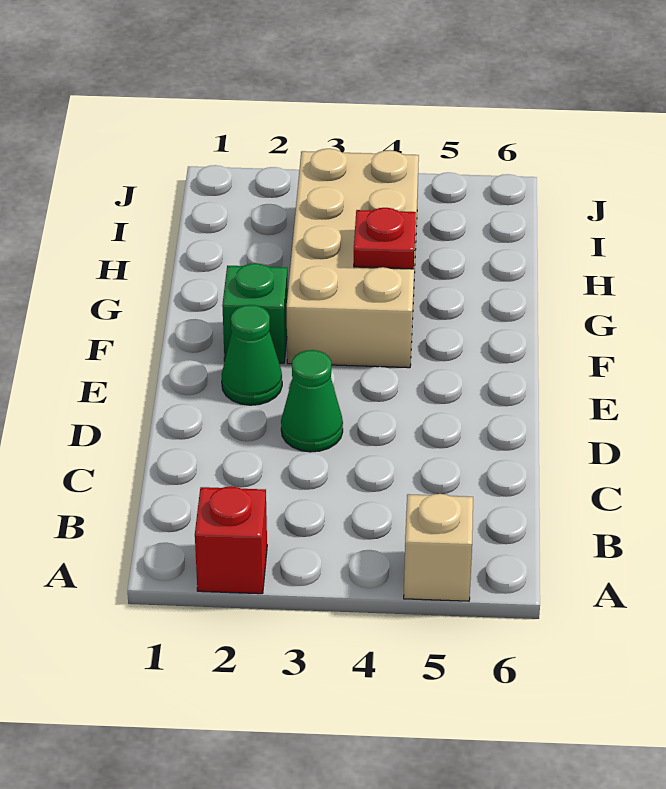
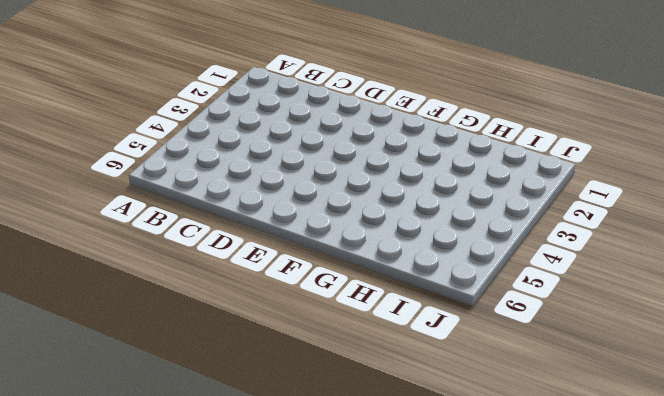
none -> red 1x1 brick [195,486,267,594]
none -> tan 1x1 brick [404,494,473,601]

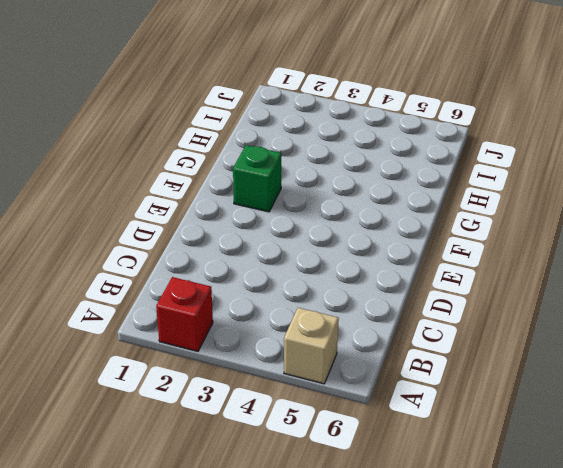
none -> green 1x1 cone [281,350,343,452]
none -> green 1x1 cone [222,305,282,405]

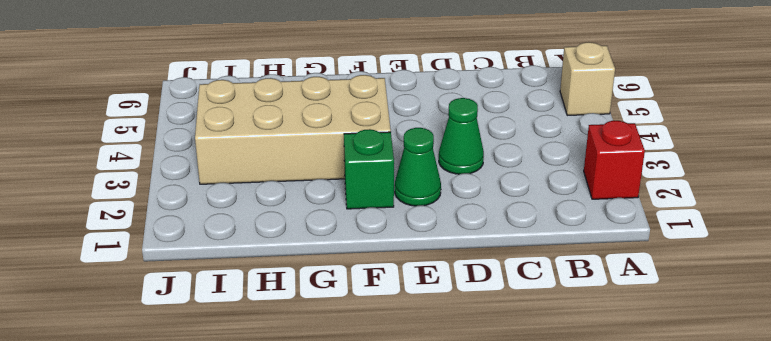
none -> red 1x1 plate [354,208,416,269]

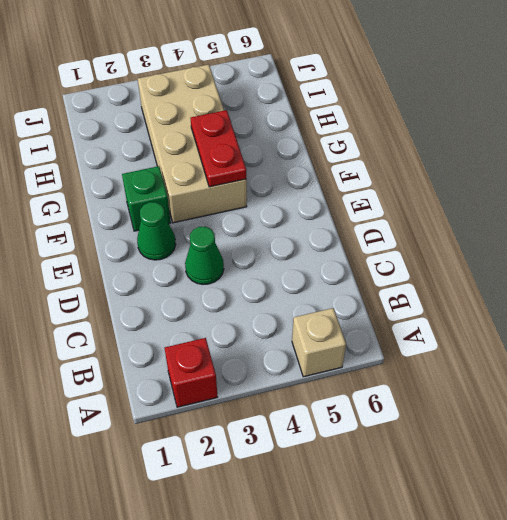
red 1x2 plate [191,110,246,187] -> red 1x1 plate [354,208,416,269]

